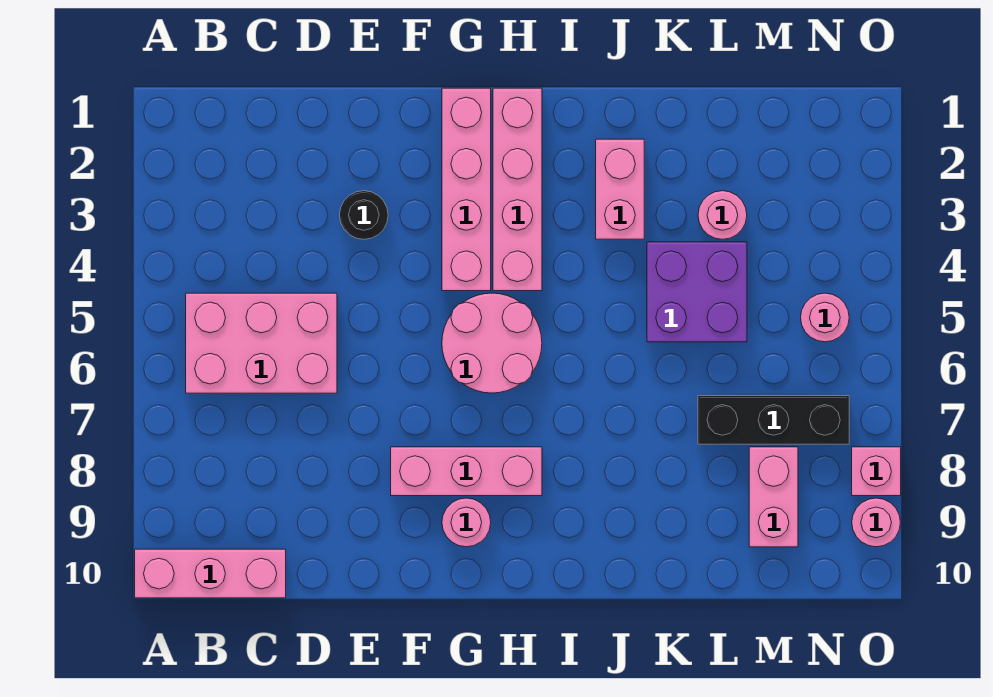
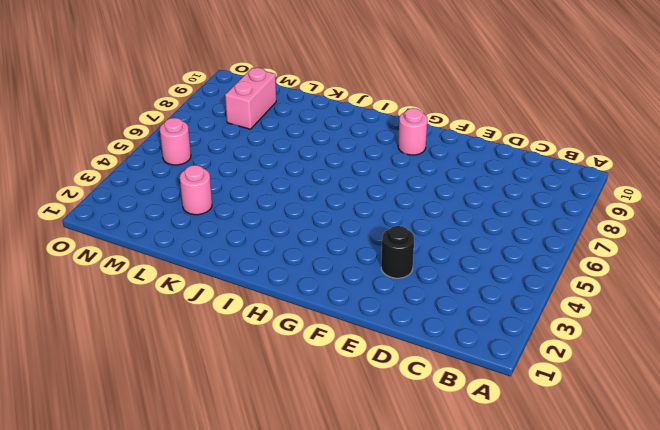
none -> pink 1x3 brick [135,549,286,598]
none -> pink 2x3 brick [186,293,337,393]
none -> pink 1x3 brick [391,447,542,496]

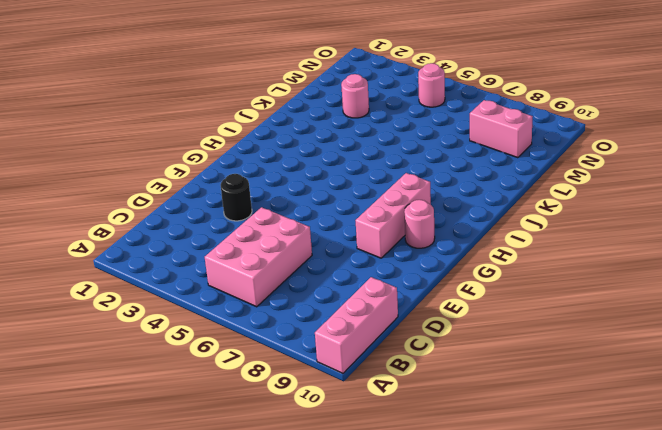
none -> pink 1x4 brick [442,88,491,291]
none -> pink 2x2 round brick [442,293,542,393]
none -> pink 1x4 brick [493,88,542,291]

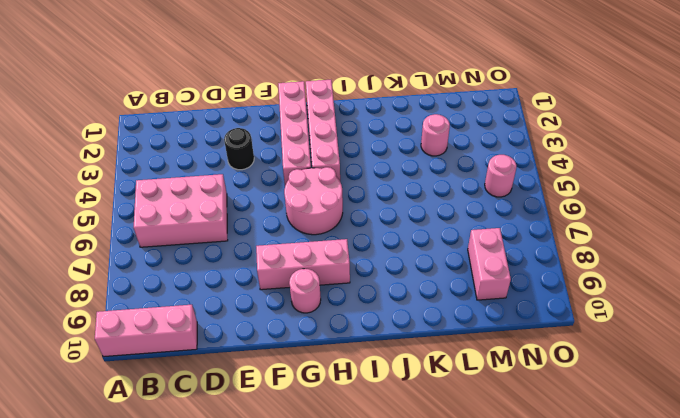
none -> pink 1x2 brick [596,139,644,239]
none -> purple 2x2 brick [647,242,747,342]
none -> black 1x3 brick [698,396,849,444]

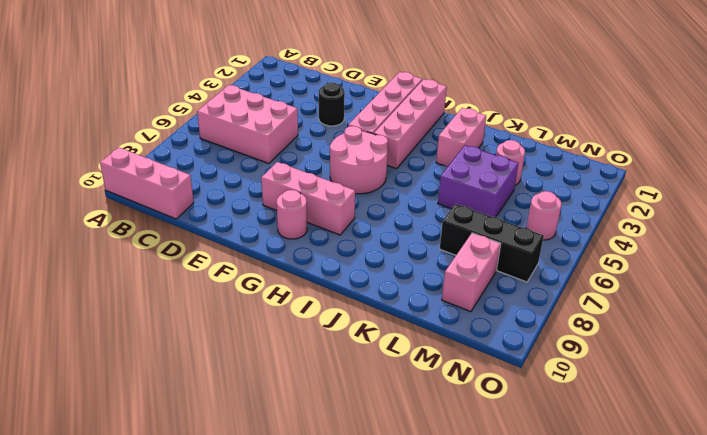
none -> pink 1x1 brick [852,447,901,496]
none -> pink 1x1 round brick [852,498,900,547]

